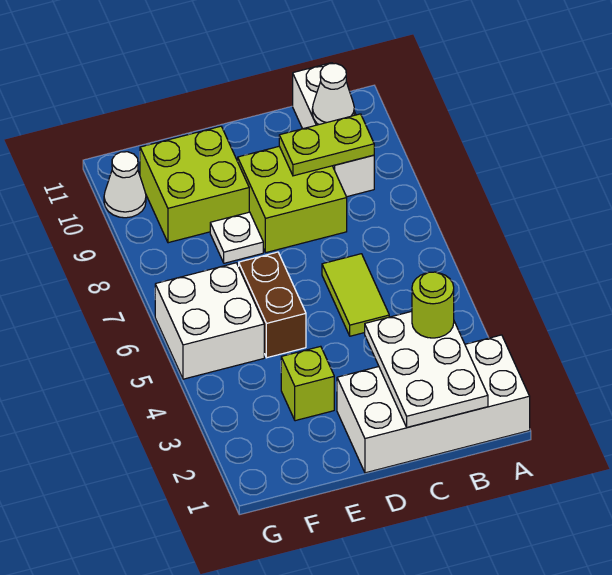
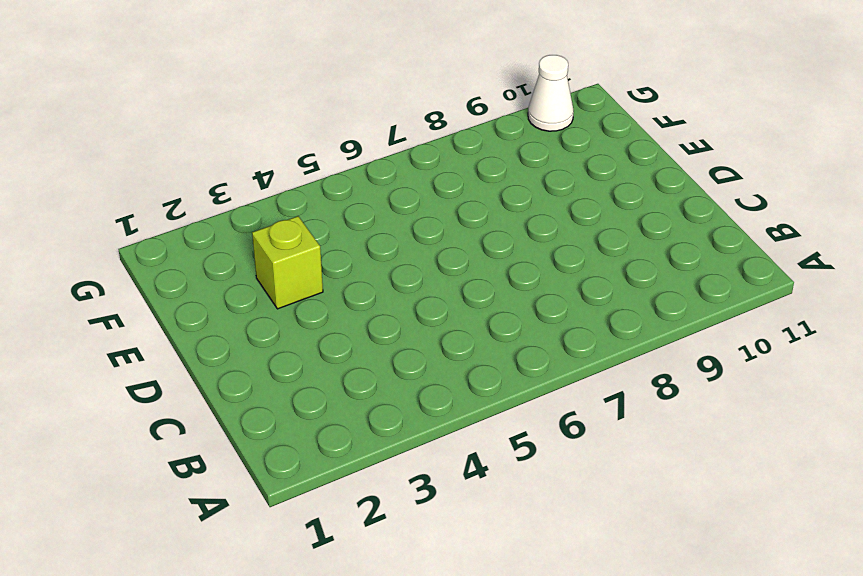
none -> white 2x4 brick [337,335,530,473]
none -> white 1x3 brick [293,63,374,197]
none -> lime 1x2 tile [322,254,389,336]

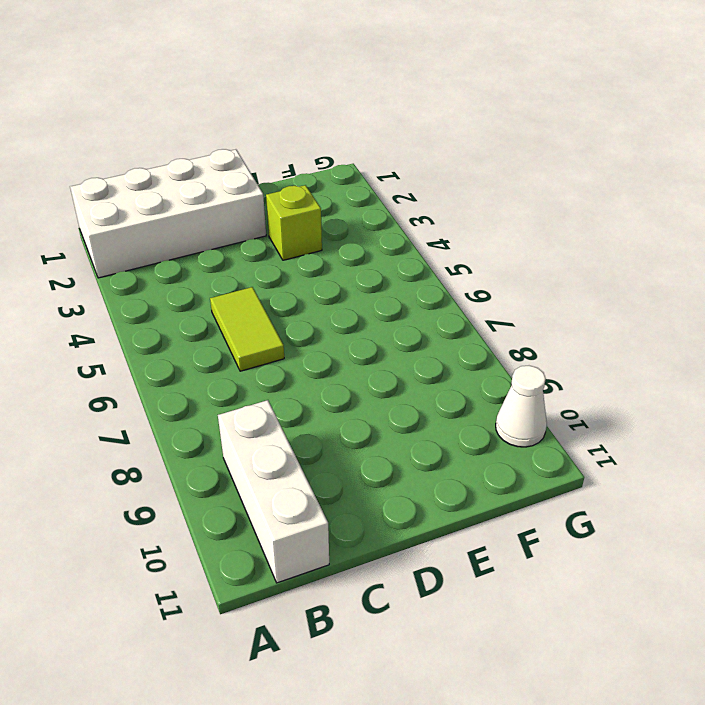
none -> lime 2x2 brick [238,146,347,253]
none -> brown 1x2 brick [239,252,306,358]
none -> white 1x1 plate [210,212,263,263]

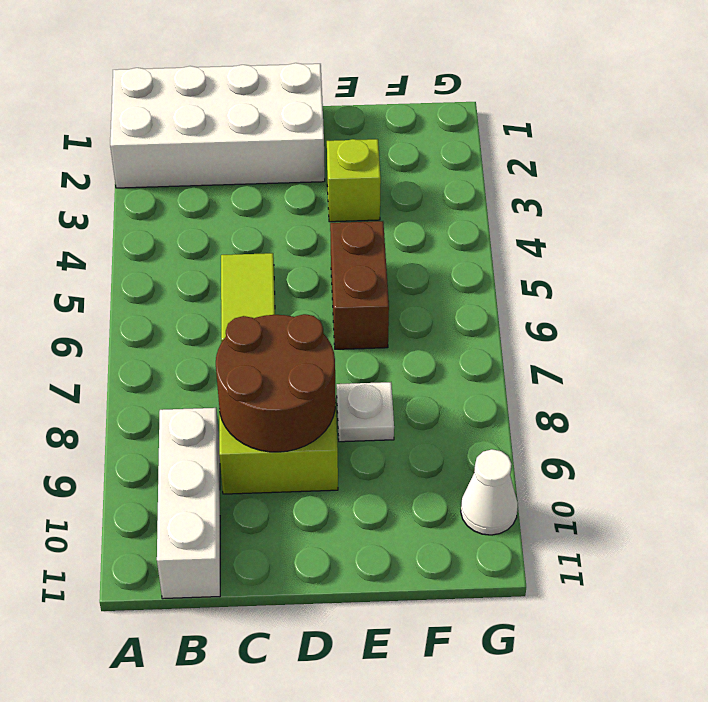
brown 2x2 round brick [216,314,336,452] -> lime 1x2 plate [279,114,374,176]
none -> lime 2x2 brick [140,126,249,243]
none -> white 2x2 brick [155,263,264,379]
none -> white 2x3 plate [365,311,488,427]

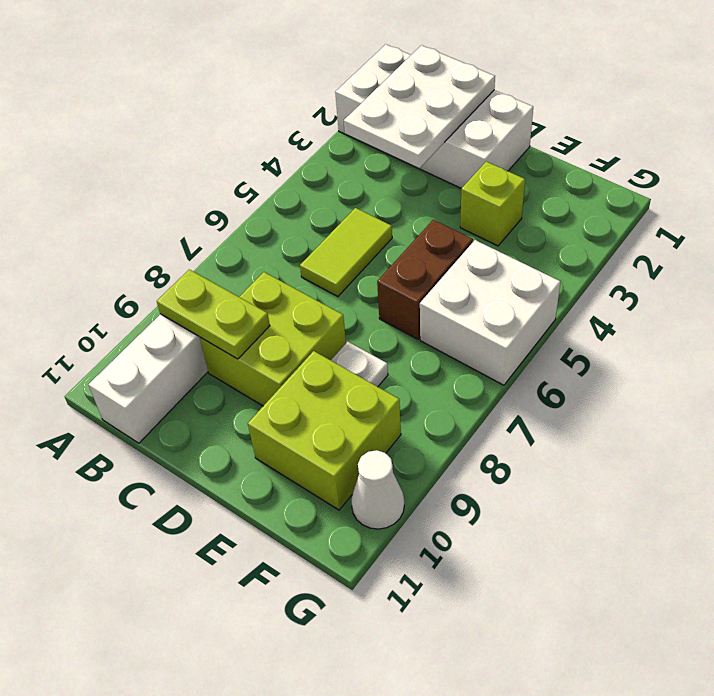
none -> white 1x1 cone [312,63,354,125]
none -> lime 1x1 round brick [412,272,454,338]

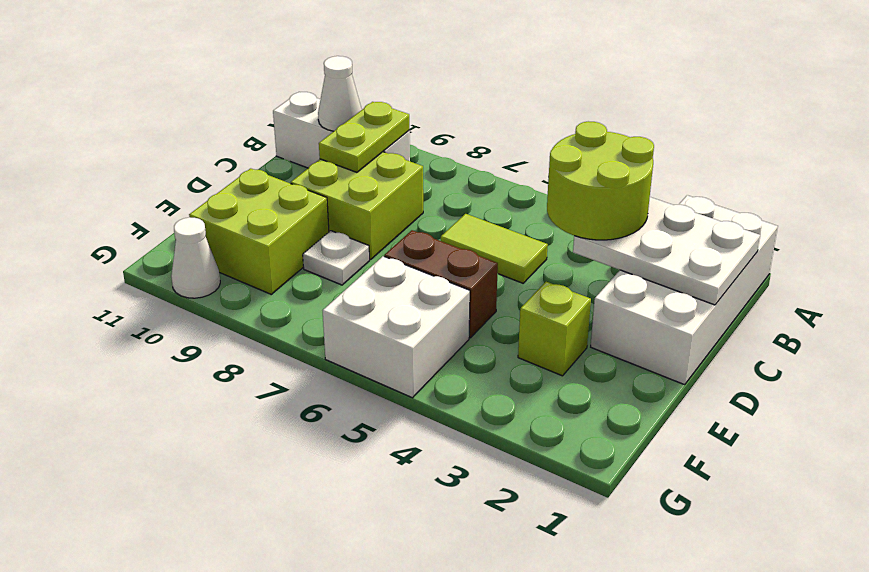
lime 2x2 round brick [547,121,654,240] -> lime 1x1 round brick [412,272,454,338]

